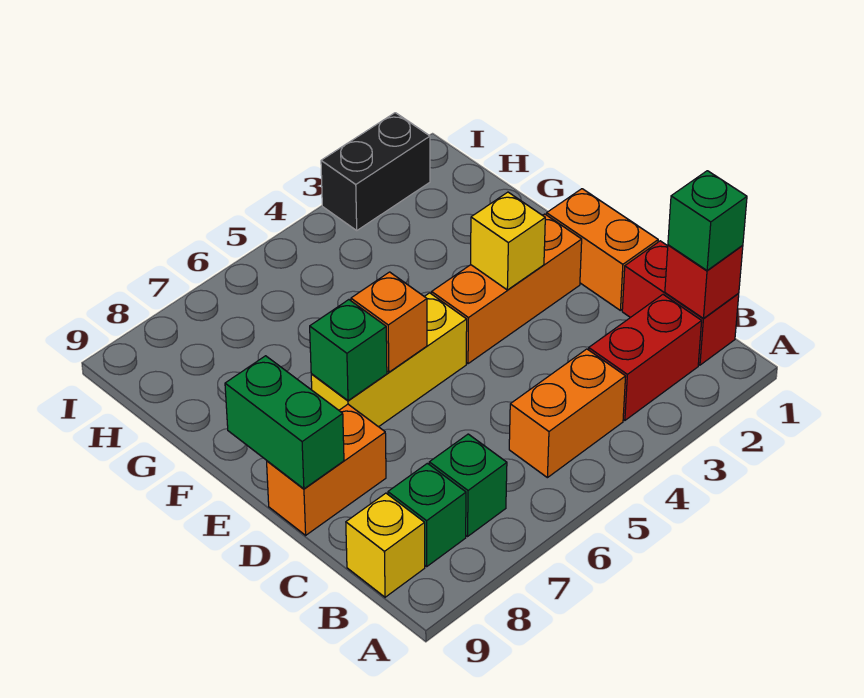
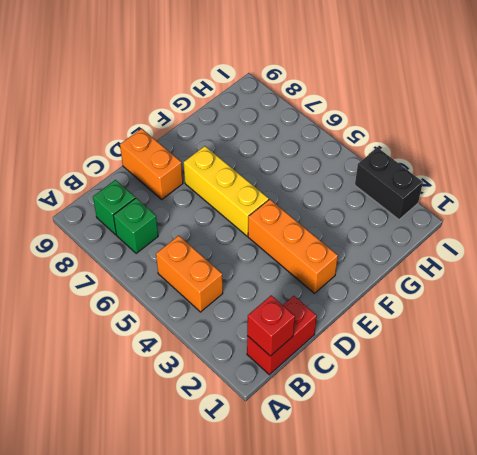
none -> red 1x2 brick [589,295,702,420]
none -> yellow 1x1 brick [346,493,425,597]
none -> orange 1x2 brick [547,189,658,310]

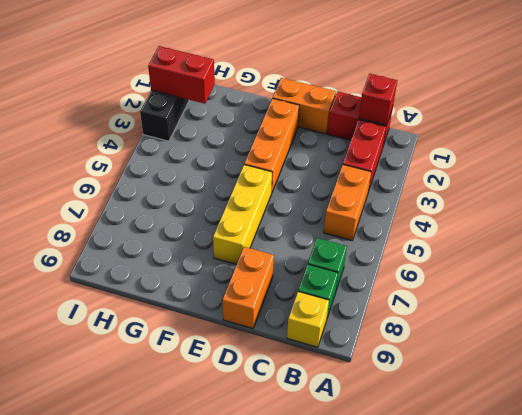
red 1x2 brick [148,46,215,104] -> none
none -> green 1x2 brick [225,356,344,489]
none -> yellow 1x1 brick [471,192,545,290]
none -> orange 1x1 brick [351,272,427,372]

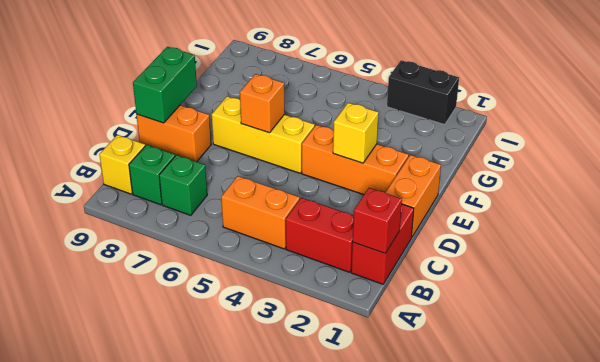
none -> green 1x1 brick [310,300,387,401]
none -> green 1x1 brick [668,171,747,271]

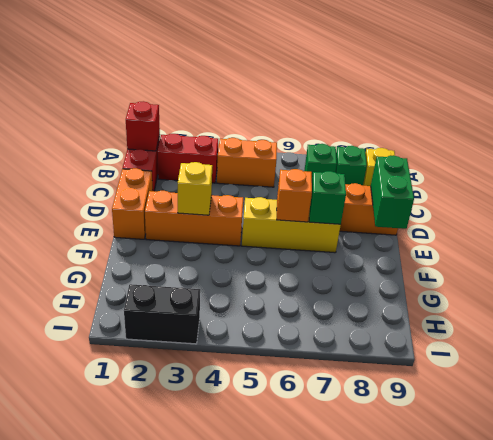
none -> green 1x1 brick [668,171,747,271]

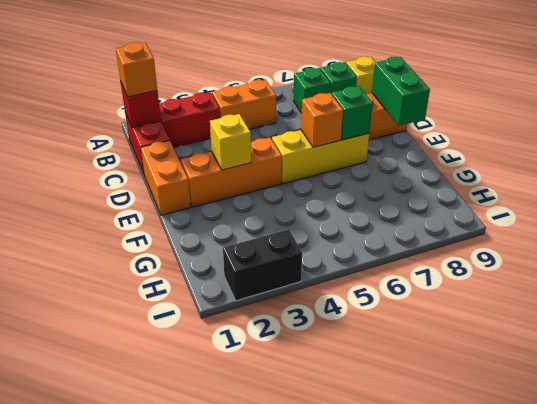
orange 1x1 brick [116,42,157,97] -> green 1x1 brick [668,171,747,271]

